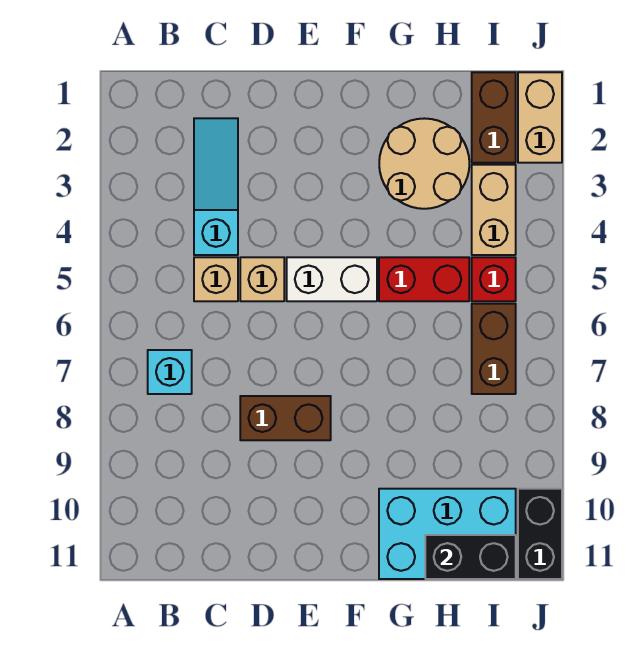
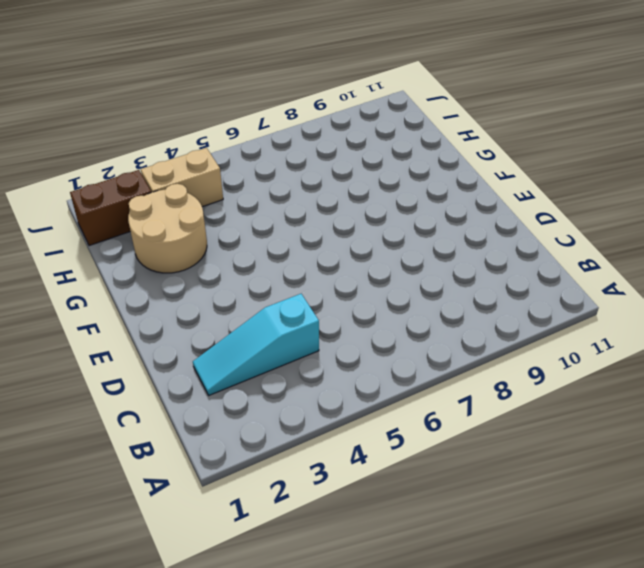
none -> cyan 1x1 brick [148,350,192,394]
none -> tan 1x1 brick [194,257,238,301]
none -> tan 1x1 brick [240,257,284,301]

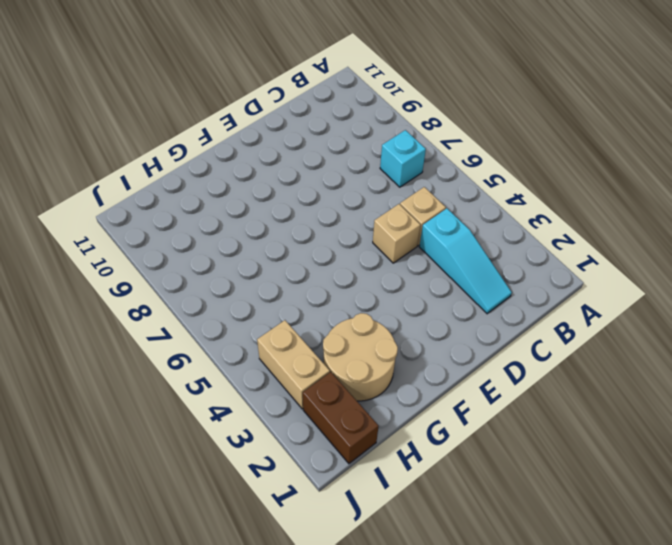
none -> brown 1x2 brick [240,396,331,440]
none -> white 1x2 brick [287,257,377,301]
none -> red 1x2 brick [379,257,469,301]

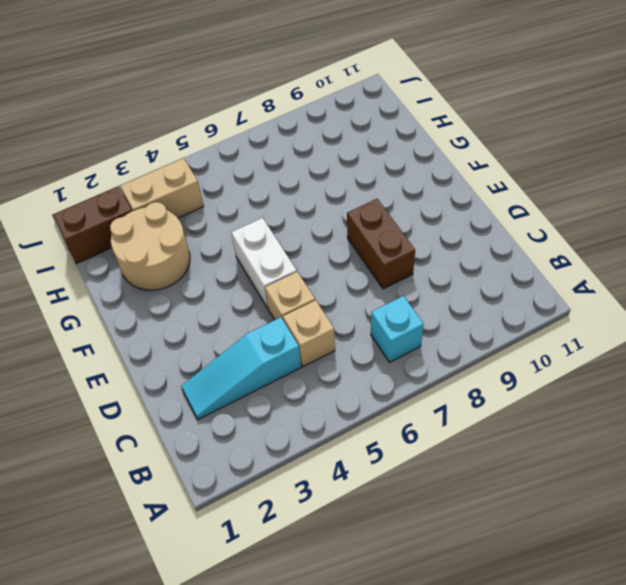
none -> red 1x2 brick [379,257,469,301]
none -> cyan 2x3 brick [379,489,516,579]
none -> red 1x1 brick [472,257,516,301]

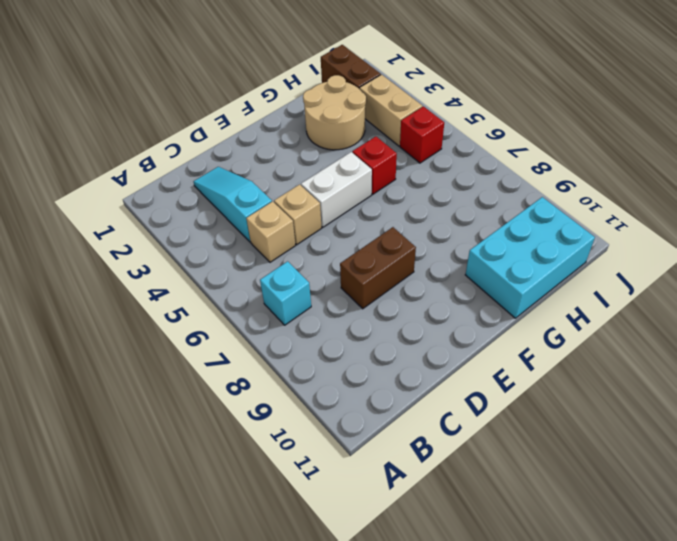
red 1x1 brick [352,137,397,194] -> red 1x2 brick [379,257,469,301]
none -> brown 1x2 brick [472,304,516,394]
none -> tan 1x2 brick [518,72,562,163]
none -> black 1x2 brick [518,489,562,579]

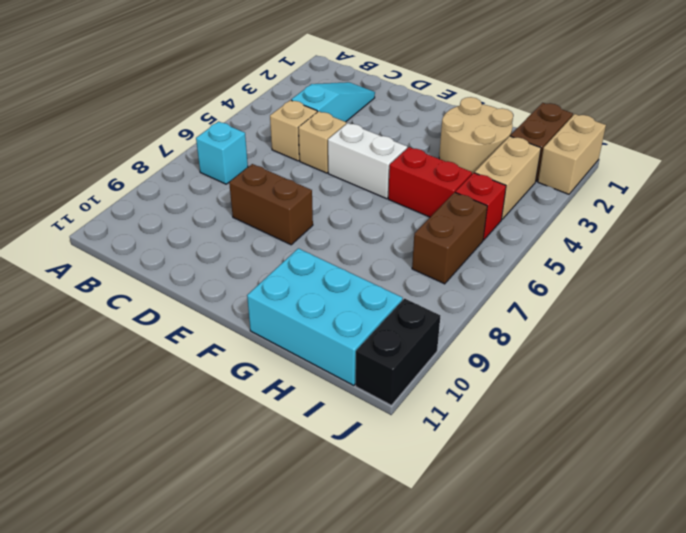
none -> black 1x2 brick [425,535,516,579]

